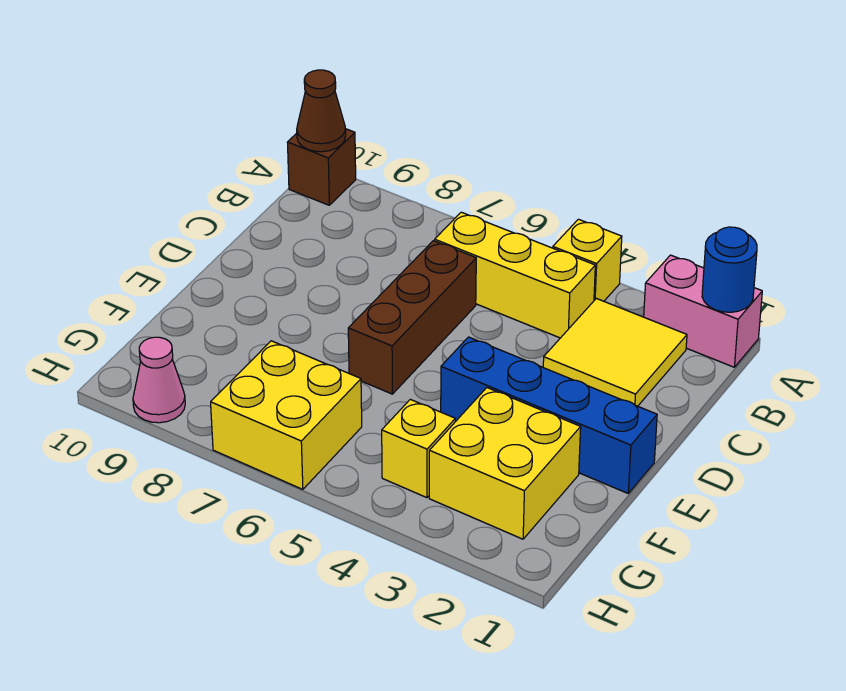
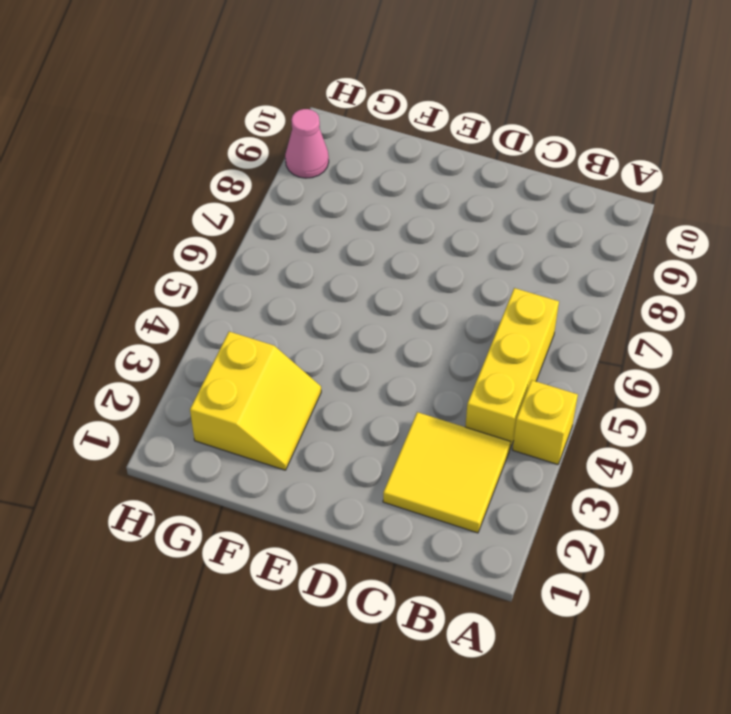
yellow 2x2 slope [190,332,321,470] -> yellow 2x2 brick [429,388,581,539]
none -> pink 1x2 brick [644,255,762,367]
none -> brown 1x1 brick [287,129,356,205]
none -> brown 1x3 brick [348,241,476,394]

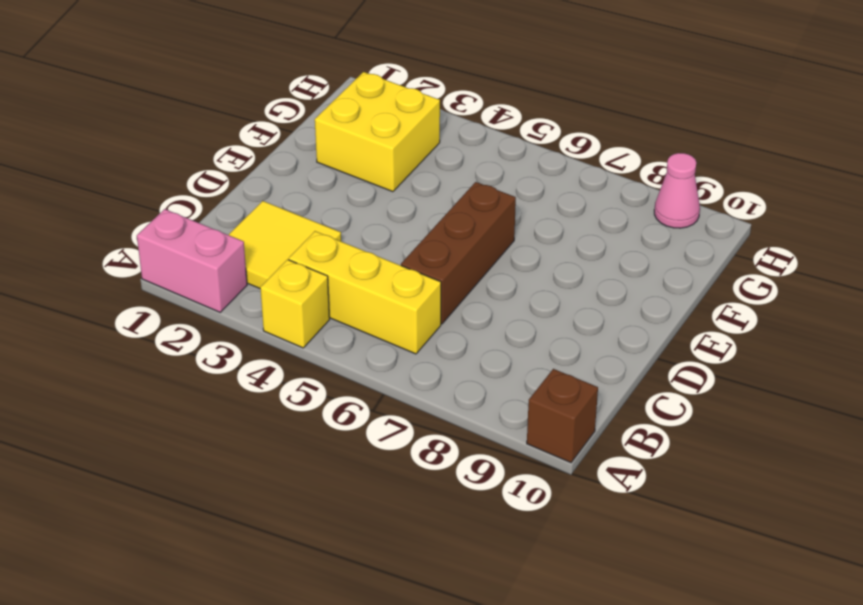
none -> blue 1x4 brick [441,337,657,493]
none -> yellow 1x1 brick [382,399,455,498]
none -> yellow 2x2 brick [211,341,362,489]

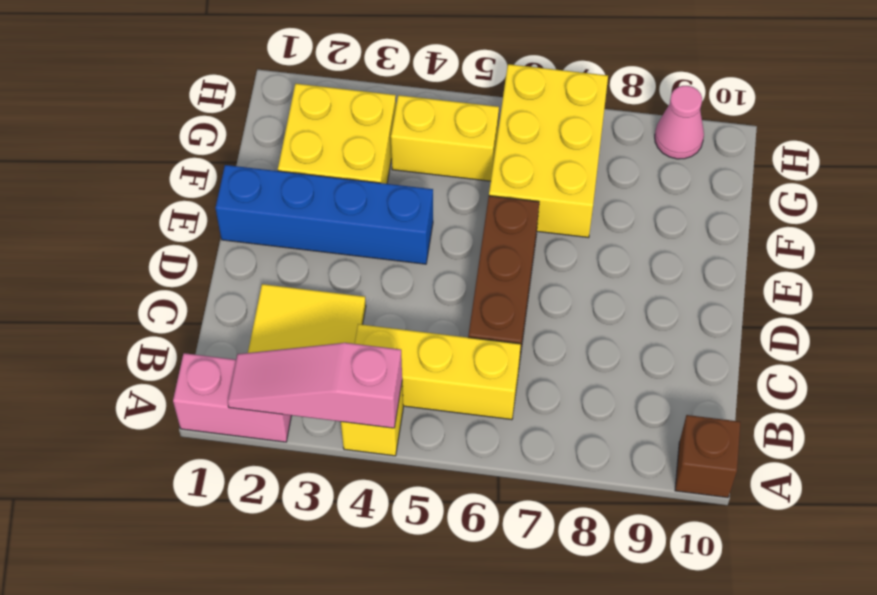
pink 1x3 slope [228,343,402,428] -> none
yellow 2x3 brick [489,64,608,238] -> yellow 2x2 brick [211,341,362,489]
yellow 1x2 brick [391,95,499,181] -> yellow 1x1 brick [382,399,455,498]
none -> blue 1x1 round brick [702,227,757,312]
none -> brown 1x1 cone [297,70,346,152]

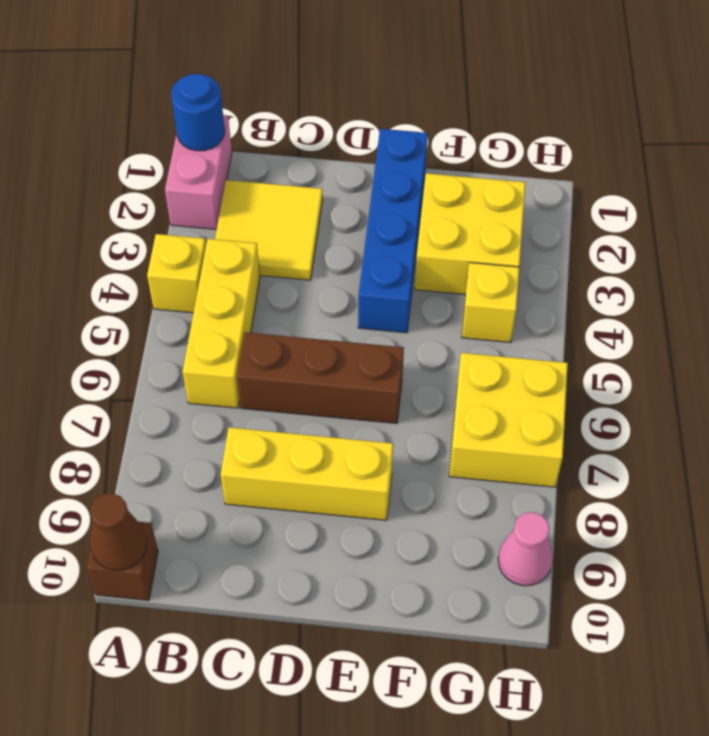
yellow 1x3 brick [221,427,393,520] -> none

